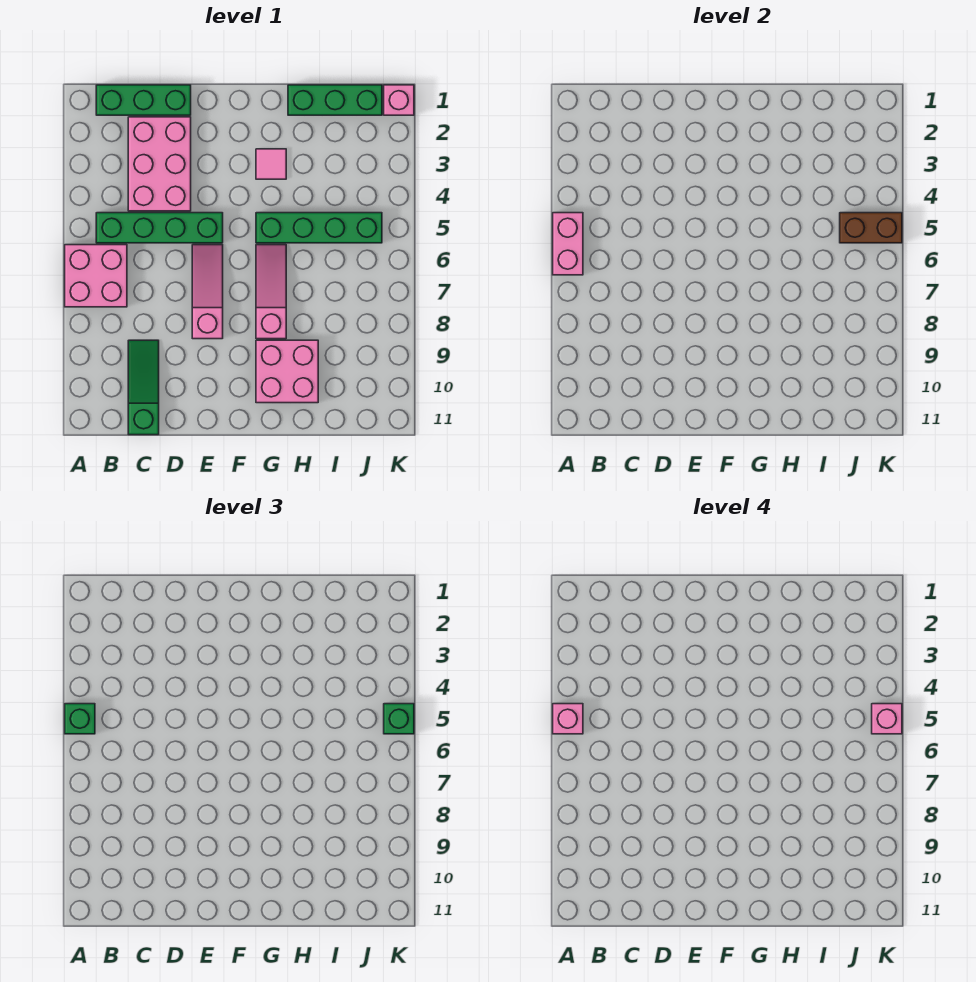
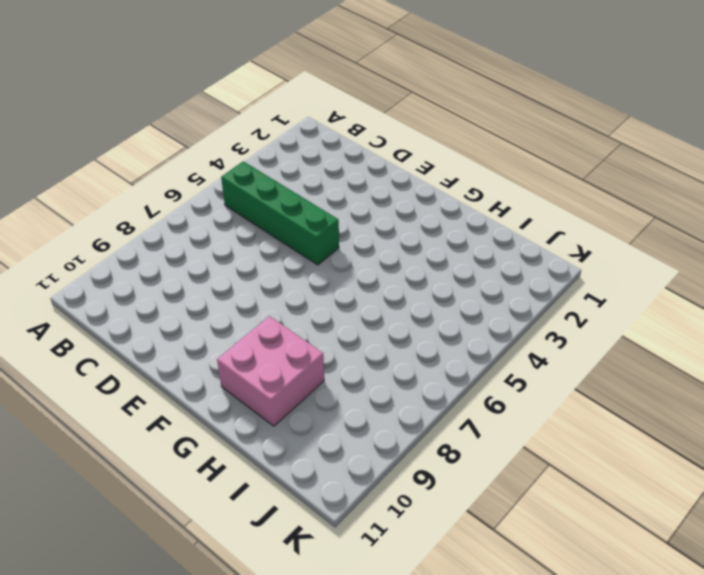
none -> pink 2x2 brick [65,245,127,307]
none -> green 1x3 brick [96,85,191,115]
none -> pink 2x3 brick [128,117,191,211]

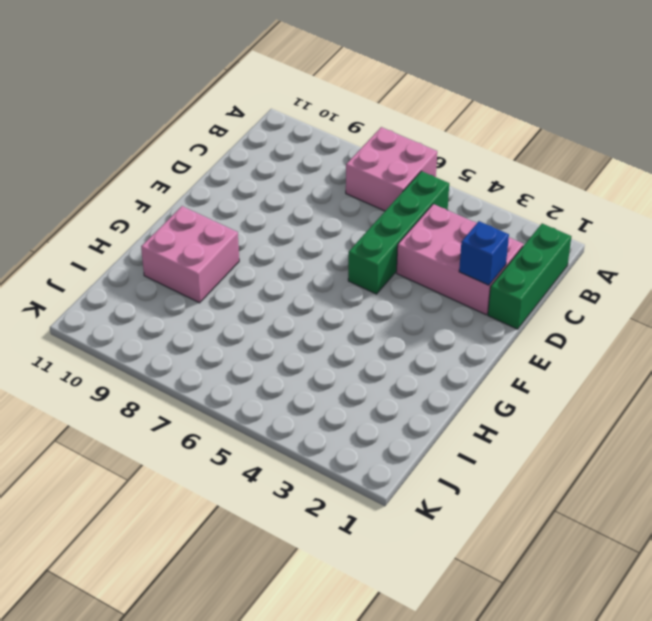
blue 1x1 brick [459,221,509,285] -> none
none -> green 1x3 slope [128,340,159,435]
none -> pink 1x3 slope [192,245,223,339]
none -> pink 1x1 tile [256,149,286,179]

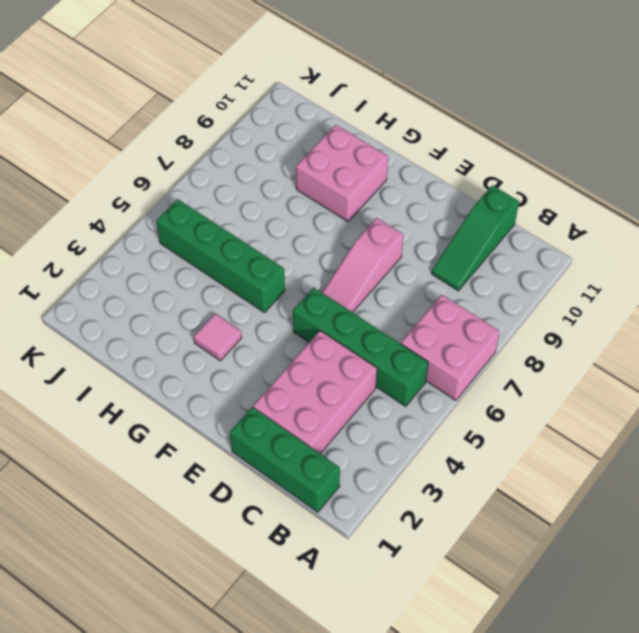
none -> pink 1x3 slope [256,245,286,339]
none -> green 1x3 brick [288,85,382,115]
none -> pink 1x1 brick [384,85,414,115]

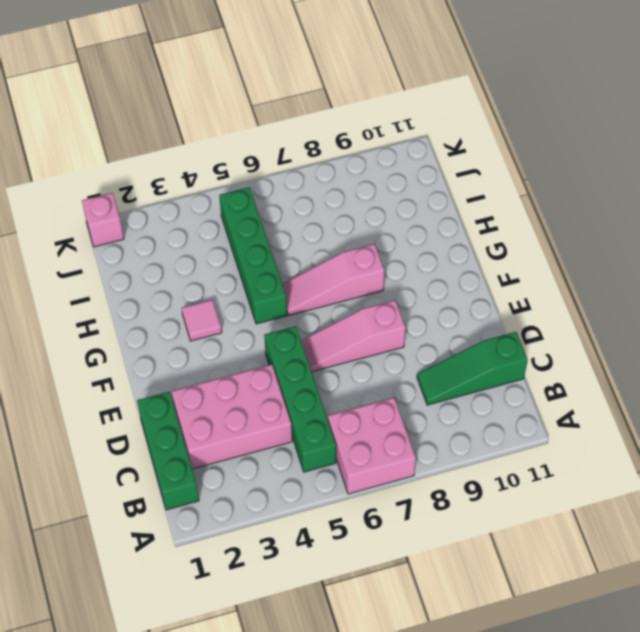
none -> pink 2x2 brick [256,340,318,403]
none -> green 1x3 brick [288,85,382,115]
none -> pink 1x2 brick [553,213,583,275]

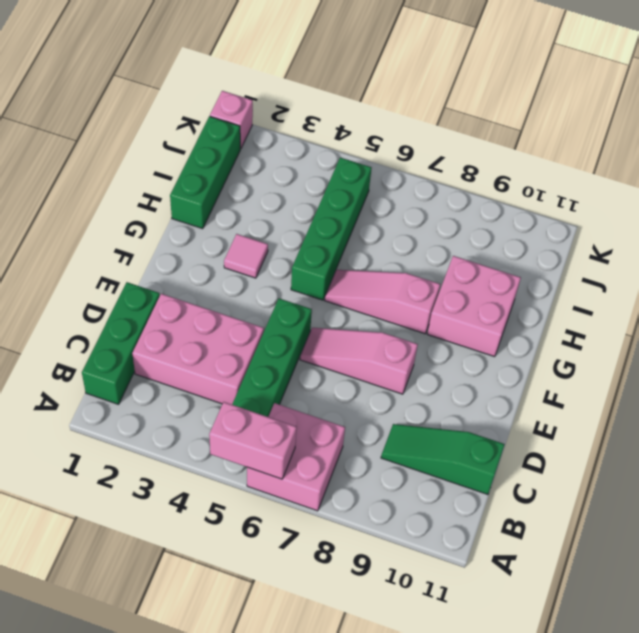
none -> brown 1x2 brick [840,213,902,243]
none -> green 1x1 brick [65,704,95,734]
none -> green 1x1 brick [384,704,414,734]

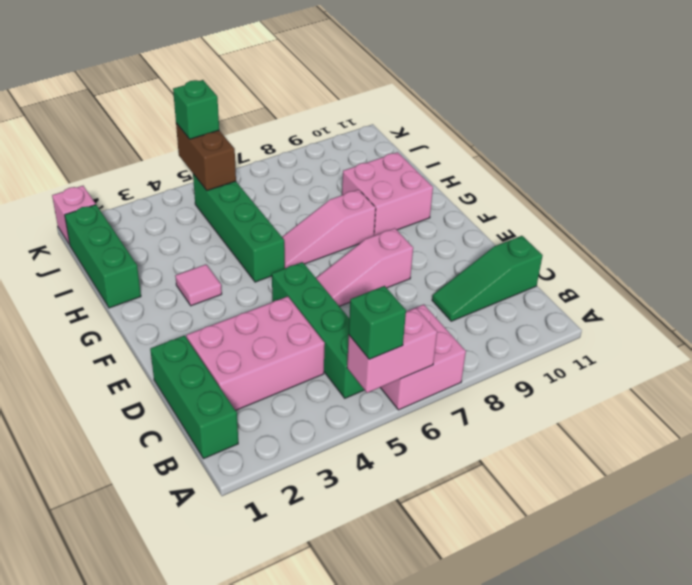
none -> pink 1x1 brick [553,704,583,734]
none -> pink 1x1 brick [872,704,902,734]

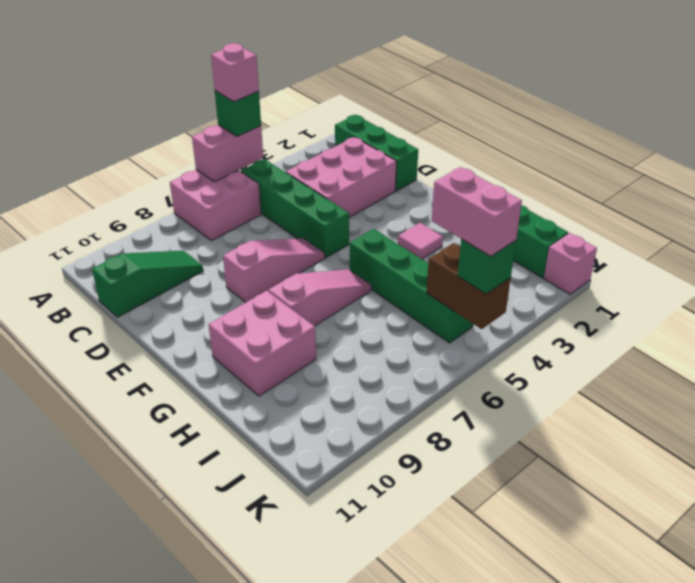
pink 1x2 brick [432,167,522,257] -> pink 1x1 brick [872,704,902,734]

